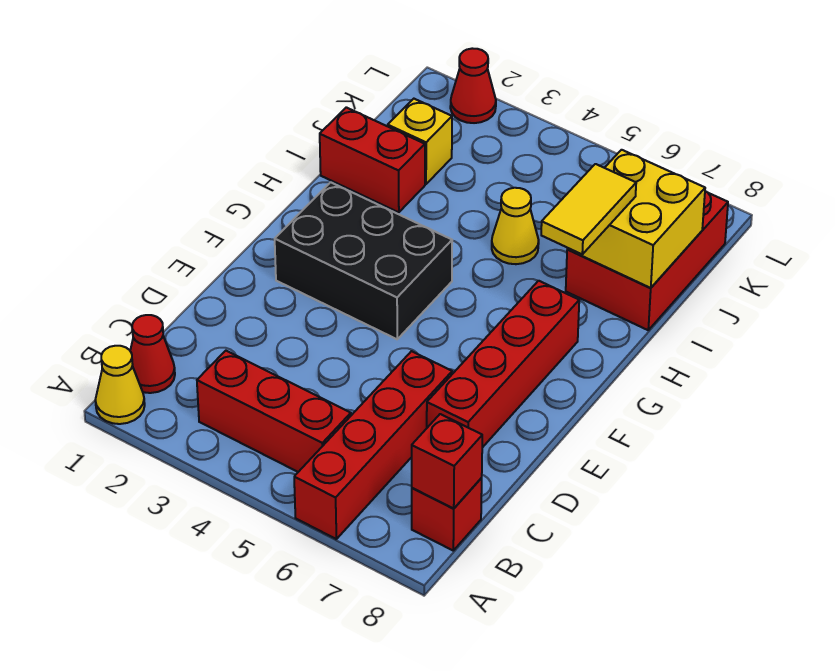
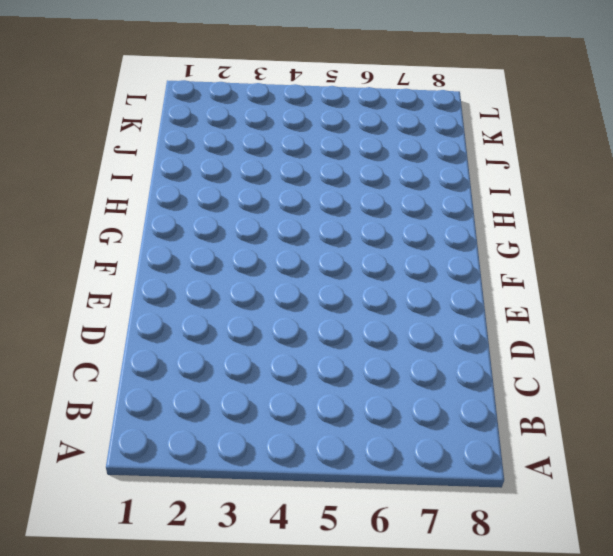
none -> yellow 1x1 cone [95,346,145,424]
none -> red 1x4 brick [294,351,452,539]
none -> red 1x1 cone [130,315,175,393]

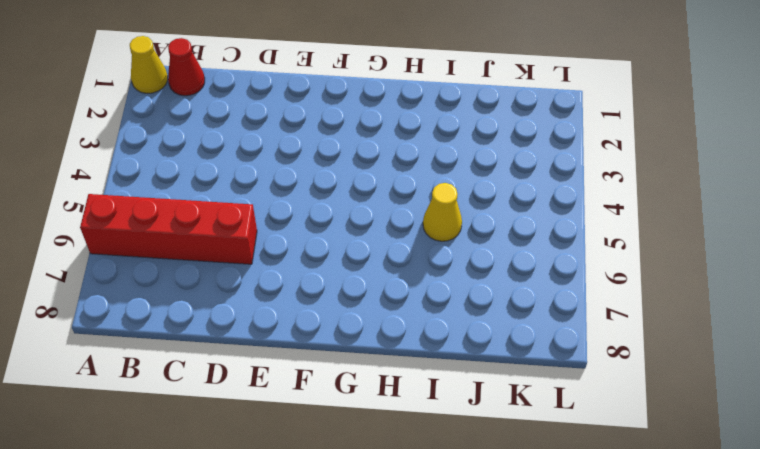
none -> red 1x3 brick [197,351,351,472]
none -> red 1x1 brick [412,478,482,550]
none -> red 1x4 brick [427,281,579,448]

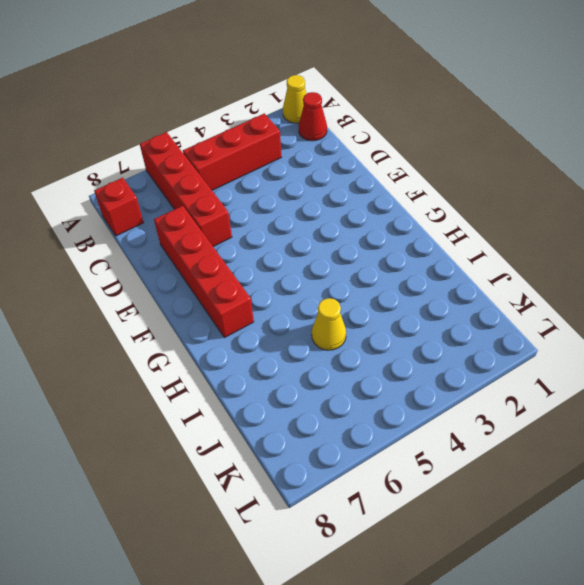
none -> black 2x3 brick [275,182,452,339]
none -> red 1x2 brick [320,107,425,212]
none -> red 2x3 brick [566,191,728,330]

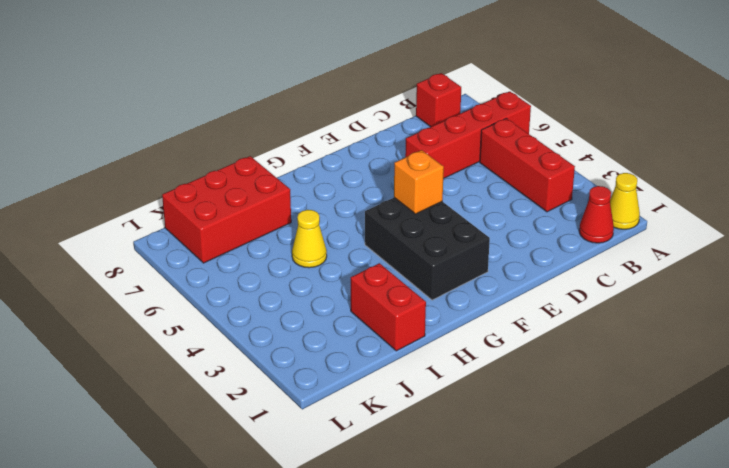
orange 1x1 brick [394,150,444,214] -> none
none -> red 1x4 brick [427,281,579,448]
none -> yellow 1x1 brick [388,99,452,184]
none -> red 1x1 cone [450,48,496,123]

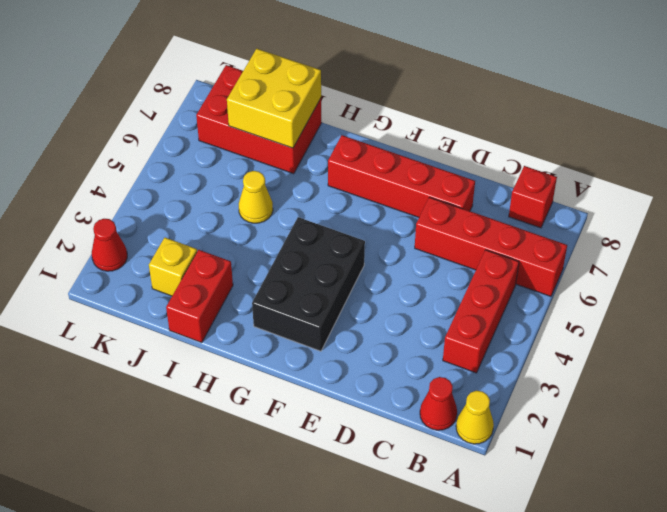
none -> red 1x1 brick [412,414,482,508]
none -> yellow 1x2 tile [541,164,636,254]

